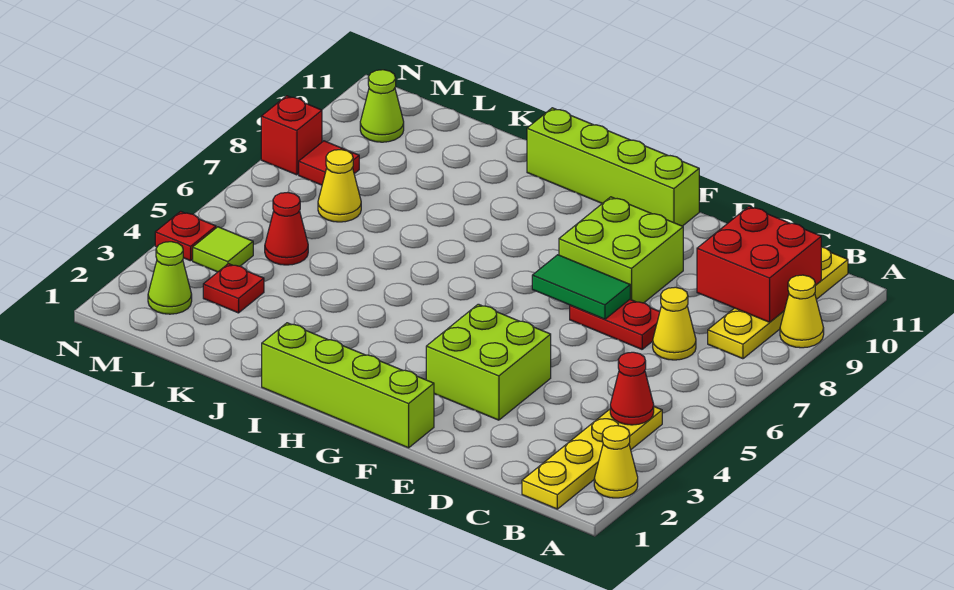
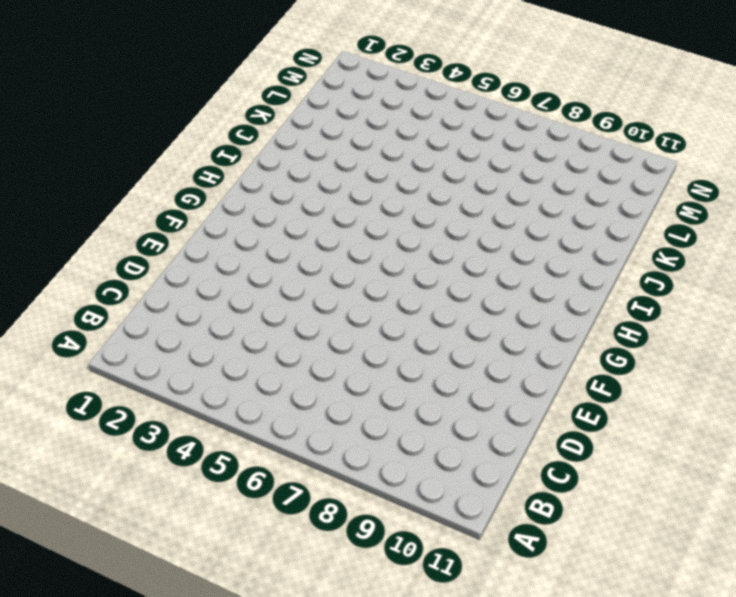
none -> yellow 1x1 cone [594,426,638,498]
none -> yellow 1x1 cone [780,275,824,348]
none -> yellow 1x4 plate [522,407,662,509]

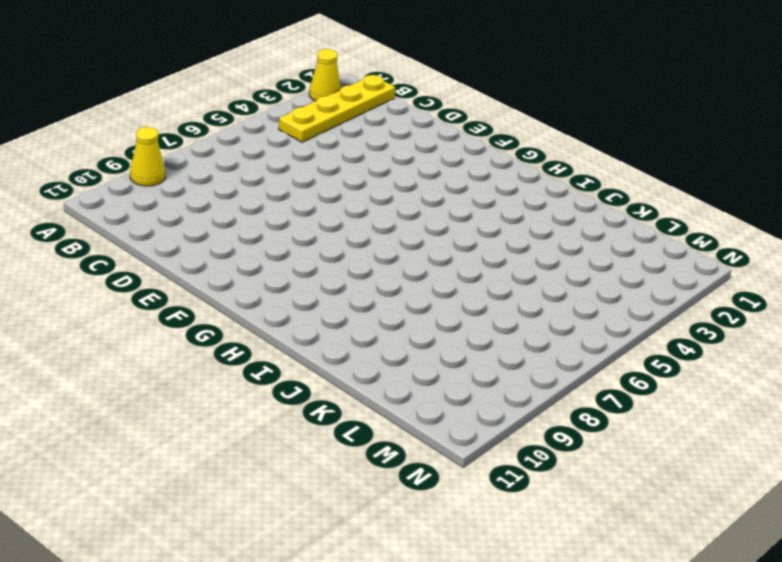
none -> yellow 1x4 plate [708,247,848,359]
none -> yellow 1x1 cone [653,287,696,360]
none -> red 1x2 plate [570,300,660,349]

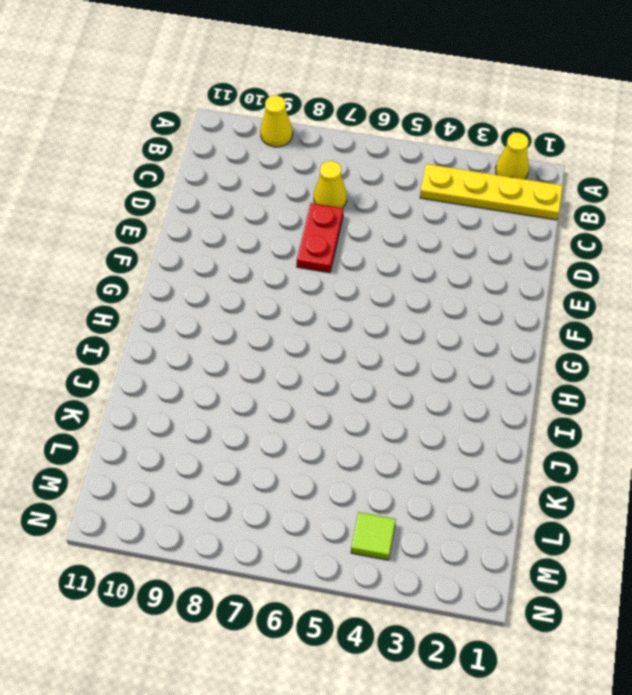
none -> yellow 1x4 plate [708,247,848,359]
none -> lime 2x2 brick [426,304,551,420]
none -> lime 2x2 brick [559,197,683,303]

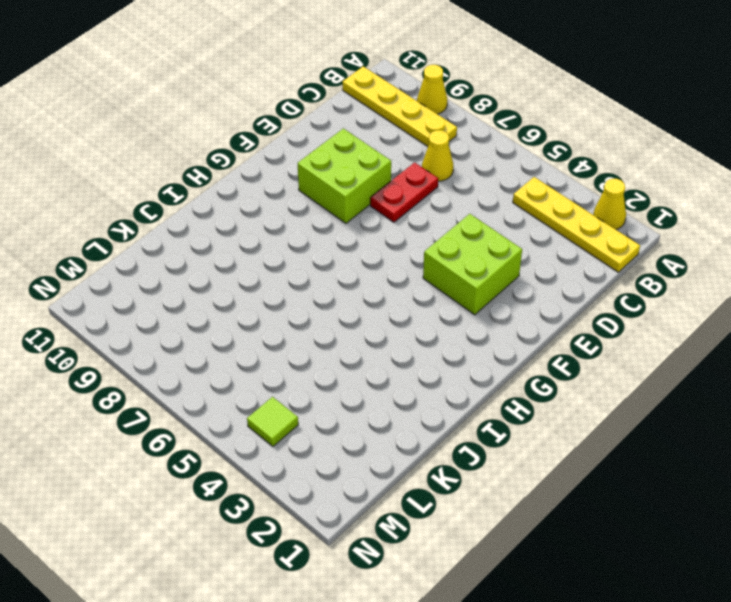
none -> lime 1x4 brick [262,323,434,448]
none -> lime 1x4 brick [527,108,699,226]
none -> red 1x1 plate [203,264,264,313]

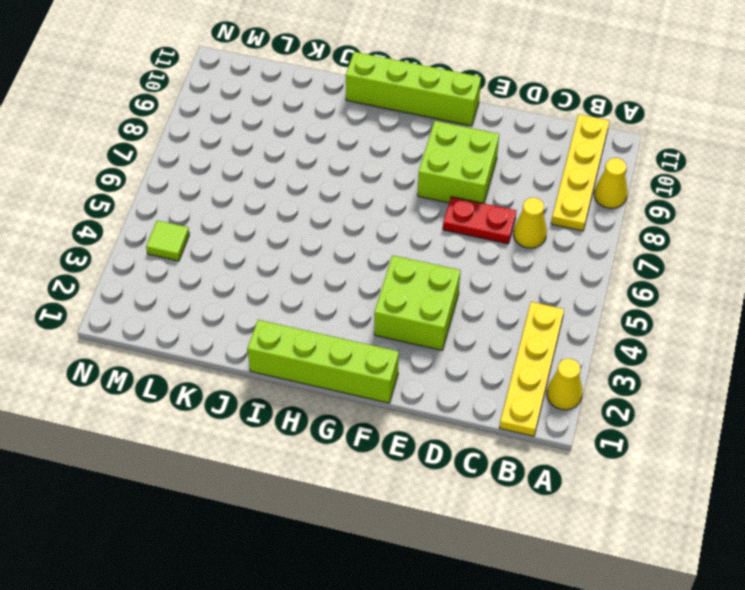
none -> red 1x1 plate [203,264,264,313]
none -> red 1x1 cone [265,192,308,265]
none -> yellow 1x1 cone [318,150,361,222]

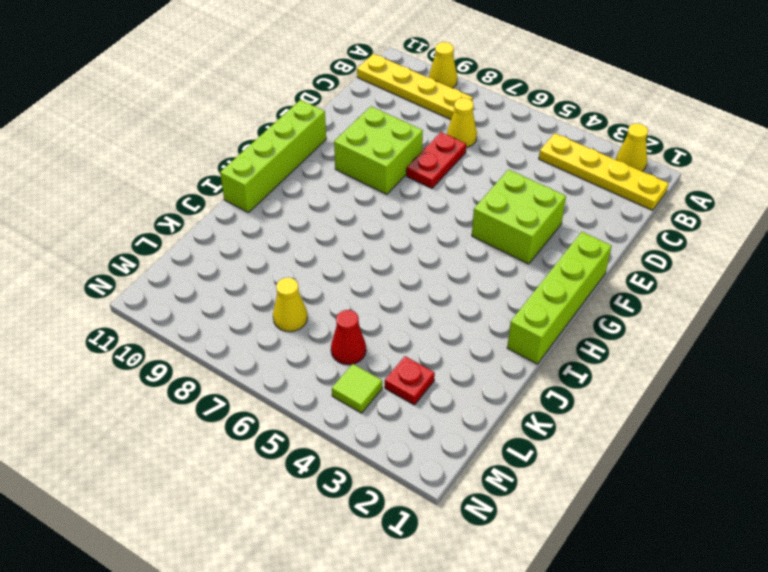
none -> lime 1x1 cone [148,242,192,314]
none -> red 1x1 tile [299,141,359,185]
none -> lime 1x1 cone [360,70,404,142]

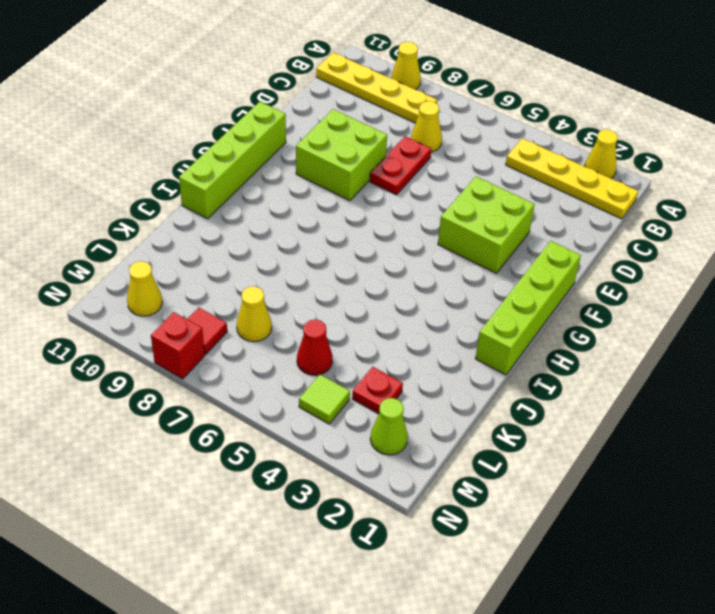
yellow 1x1 cone [127,261,162,316] -> lime 1x1 cone [360,70,404,142]
none -> red 1x1 plate [155,211,216,261]
none -> red 1x1 cone [610,352,654,425]
none -> red 2x2 brick [697,207,821,322]

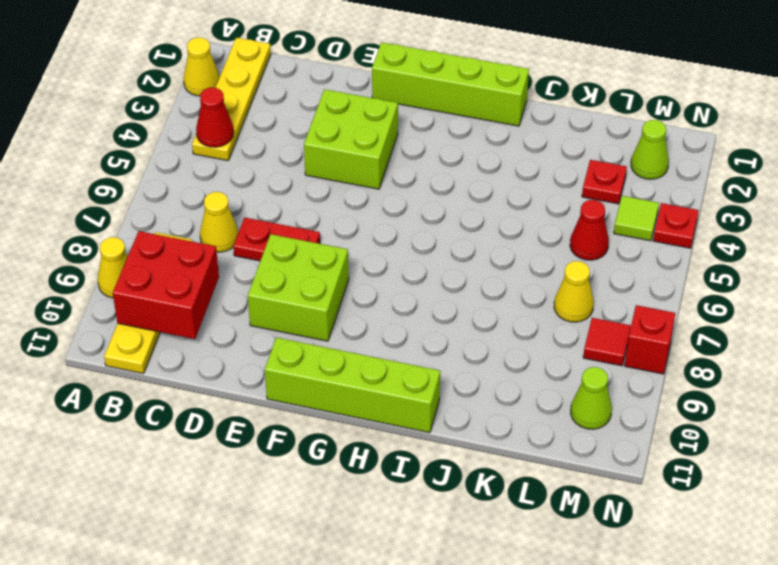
none -> green 1x2 tile [532,255,630,319]

